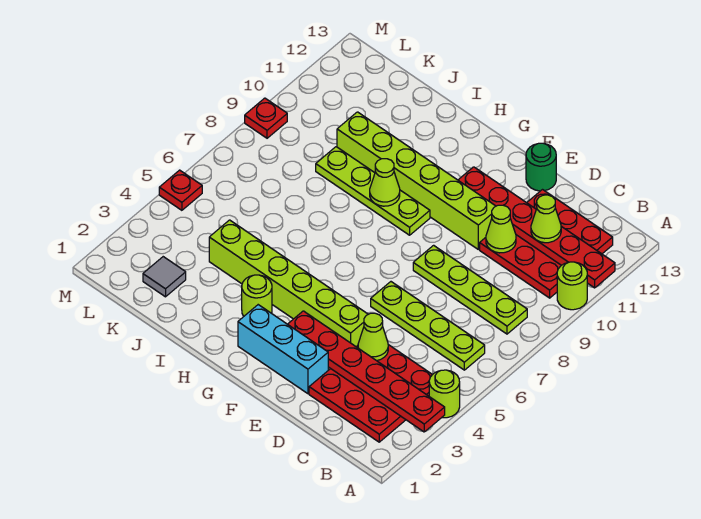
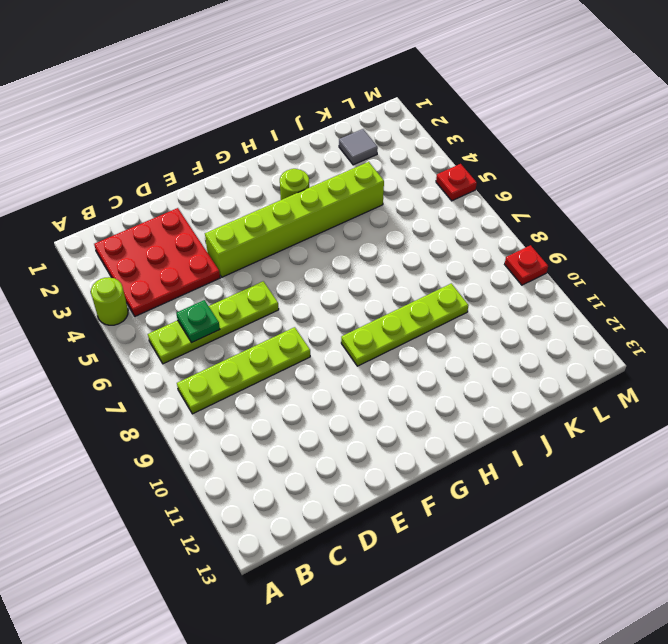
green 1x1 plate [176,300,220,343] -> none
none -> lime 1x1 round brick [557,262,587,310]
none -> red 3x3 plate [480,190,613,298]
none -> cyan 1x3 brick [238,305,328,394]

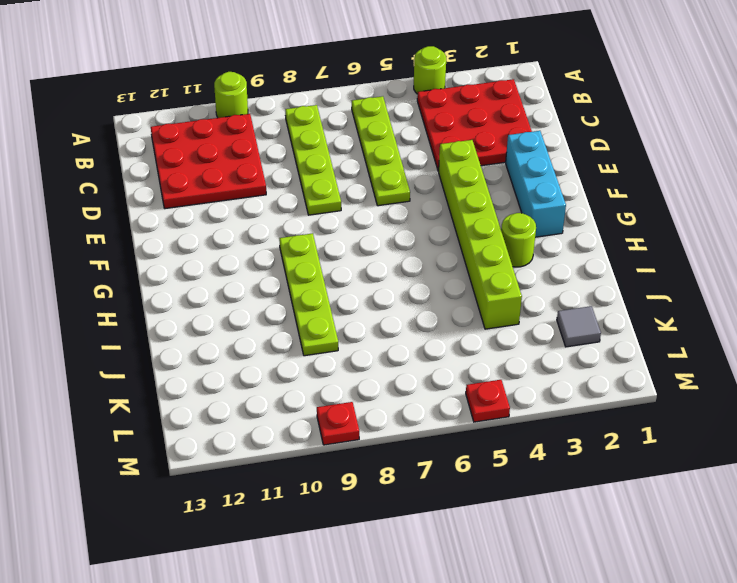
none -> lime 1x6 brick [337,112,496,249]
none -> green 1x1 round brick [526,143,556,191]
none -> red 1x6 plate [288,311,445,432]

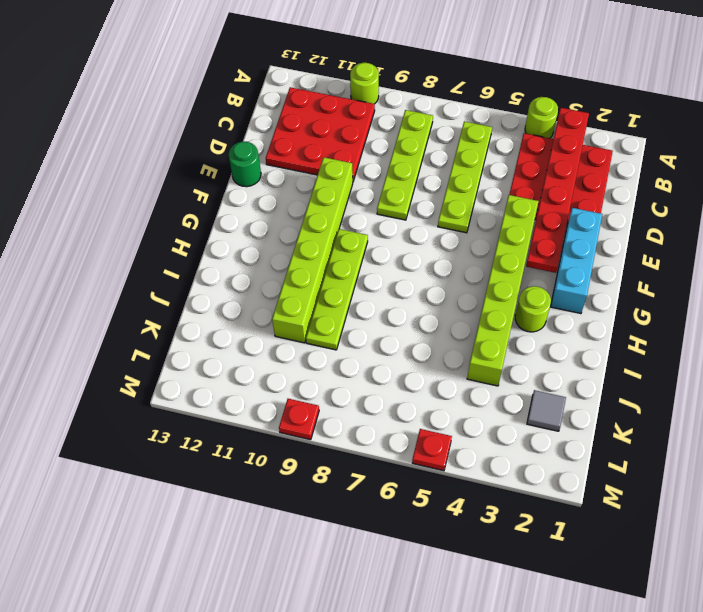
none -> red 1x6 plate [458,167,615,288]
none -> lime 1x1 cone [358,313,388,361]
none -> lime 1x1 cone [486,205,516,253]

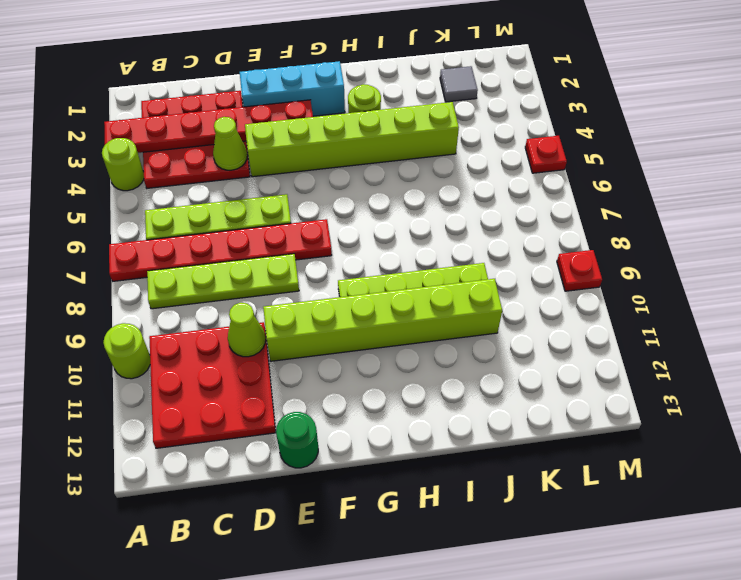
red 1x6 plate [109,219,332,281] -> red 1x6 plate moved to [458,167,615,288]
none -> lime 1x1 cone [370,159,400,206]
none -> lime 1x1 cone [531,195,561,243]

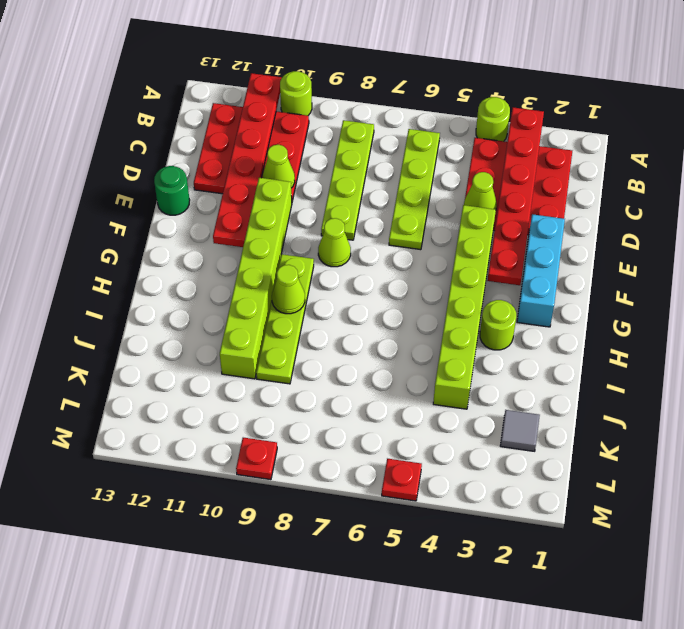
lime 1x1 cone [318,218,351,267] -> lime 1x1 cone moved to [531,195,561,243]

